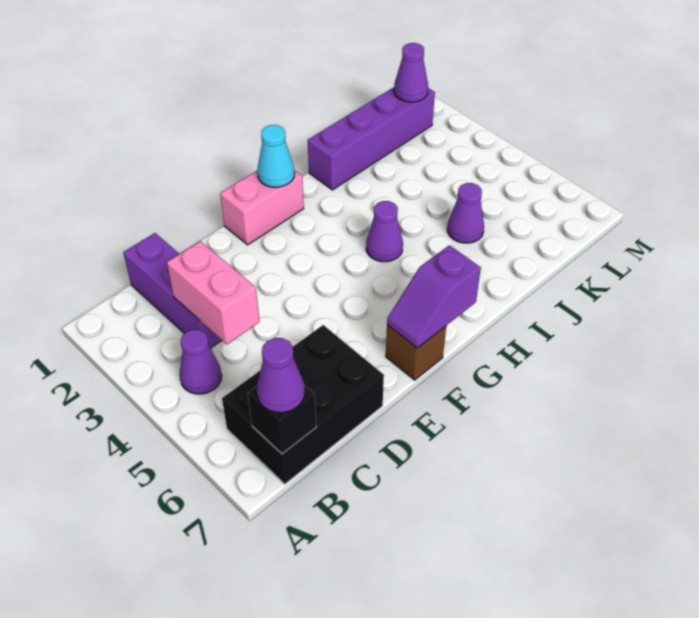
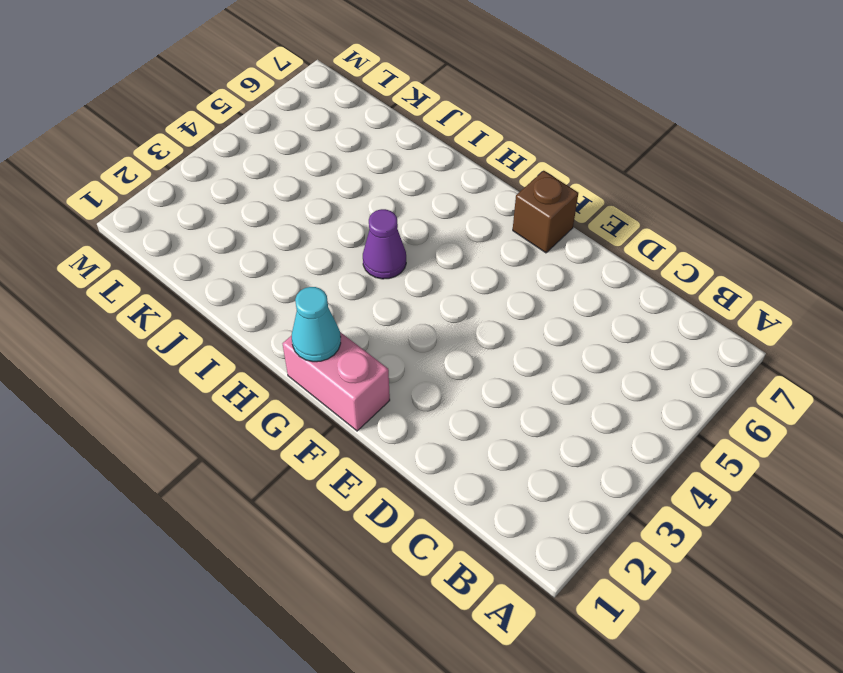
none -> purple 1x1 cone [179,330,222,394]
none -> black 2x3 brick [222,325,384,484]
none -> purple 1x3 brick [123,233,222,348]

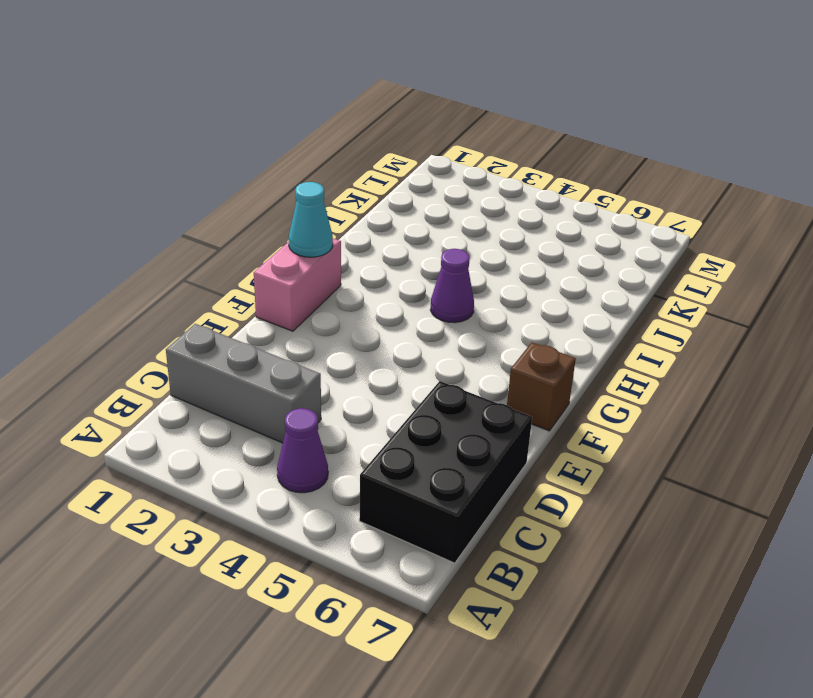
grey 1x3 brick [166,324,321,443] -> purple 1x3 brick [123,233,222,348]
none -> purple 1x4 brick [308,87,435,190]
none -> purple 1x1 cone [447,183,484,243]
none -> black 1x1 brick [248,385,316,454]

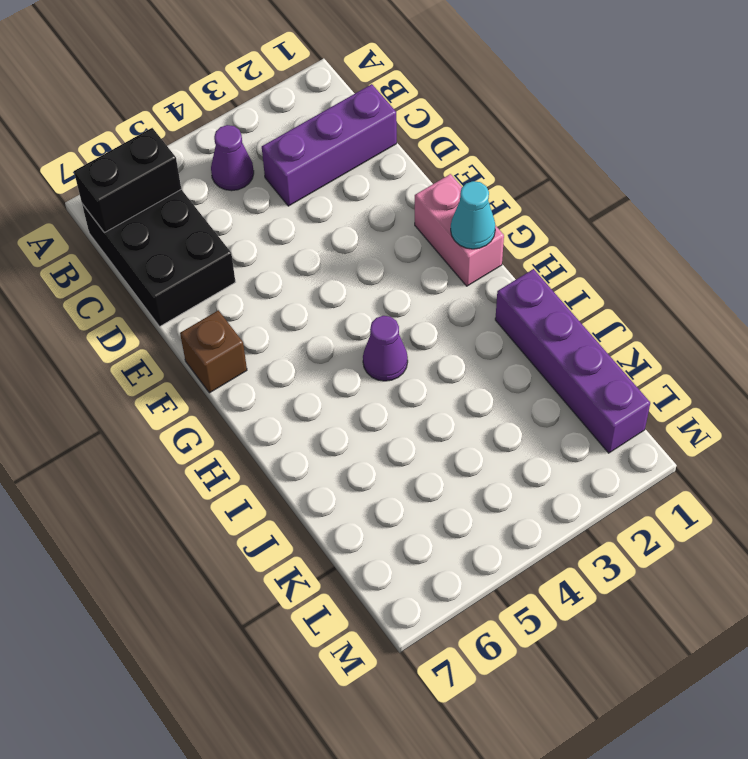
black 1x2 brick [74,128,181,233] -> black 1x1 brick [248,385,316,454]
none -> purple 1x1 cone [447,183,484,243]
none -> pink 1x2 brick [167,241,259,344]
none -> purple 1x2 slope [387,245,481,348]

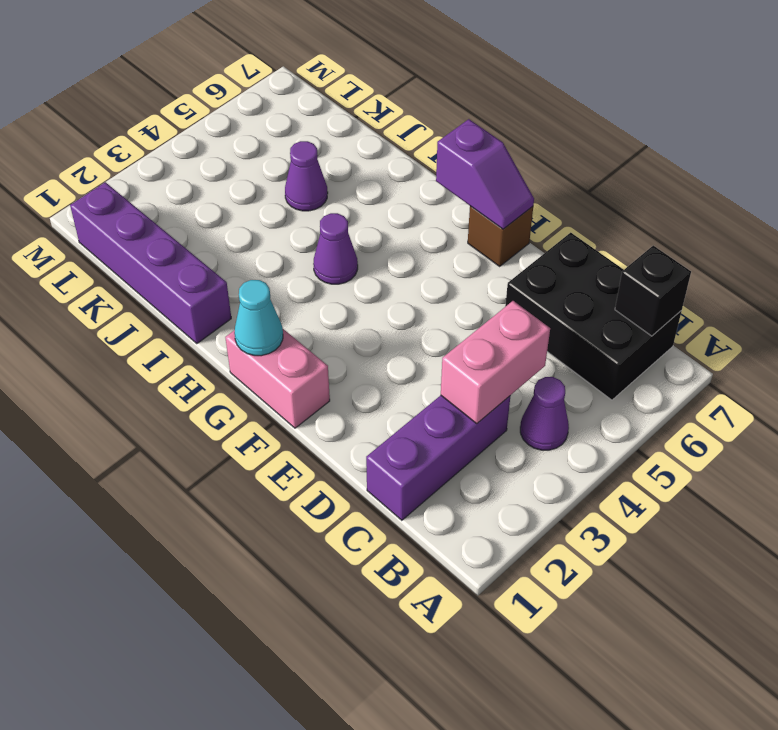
none -> purple 1x1 cone [394,43,428,102]
none -> purple 1x1 cone [257,338,305,413]

